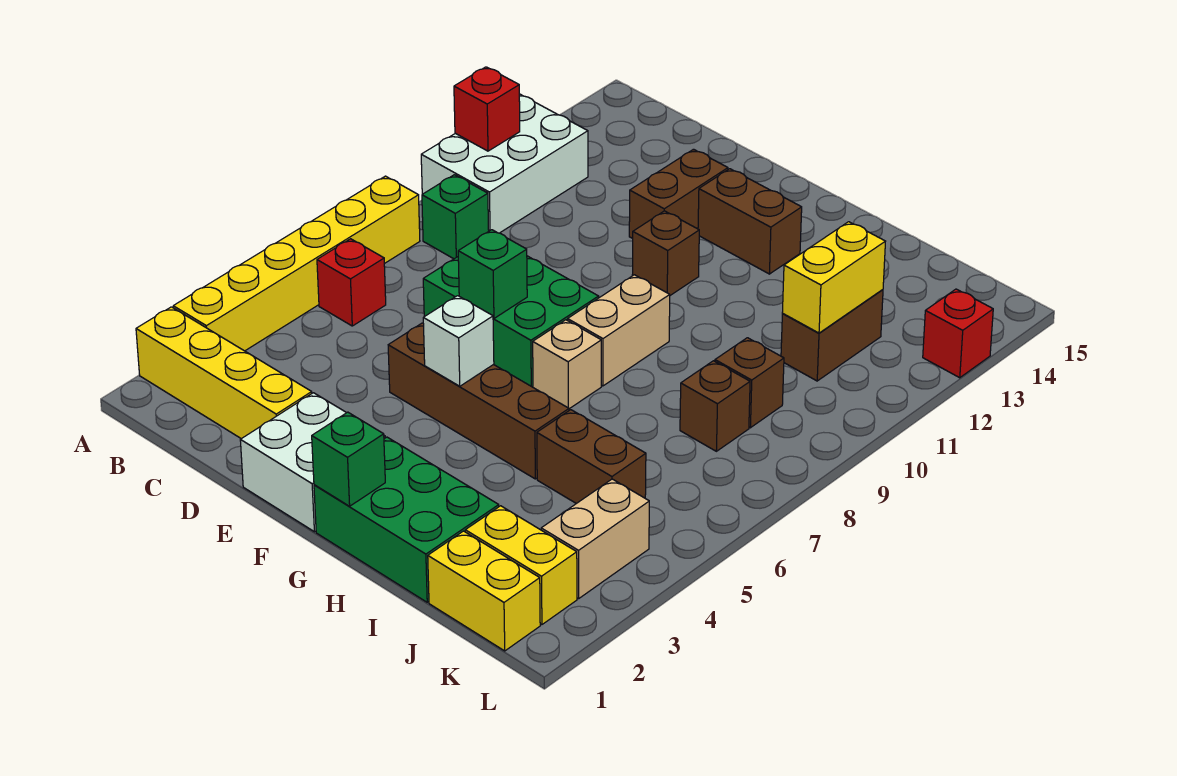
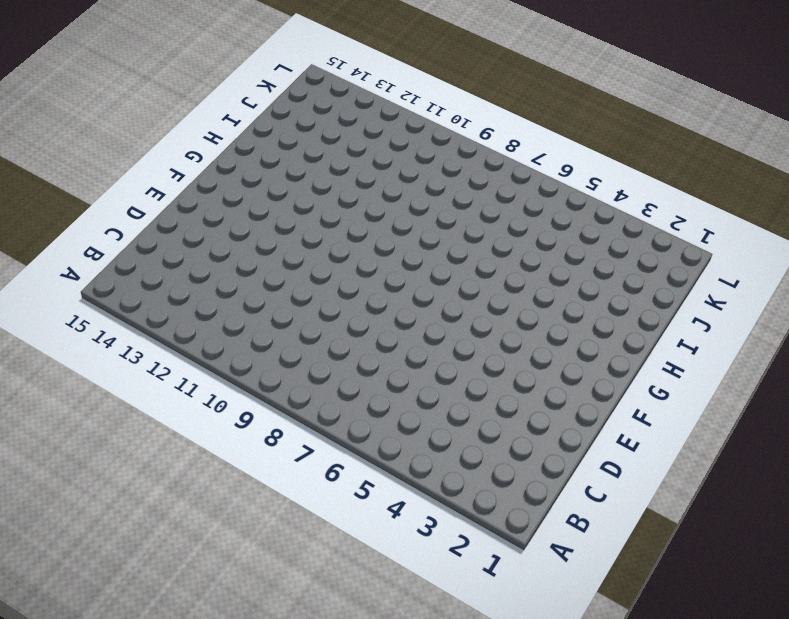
none -> yellow 1x4 brick [136,307,312,439]
none -> yellow 1x6 brick [173,176,420,351]
none -> white 2x3 brick [421,94,588,233]

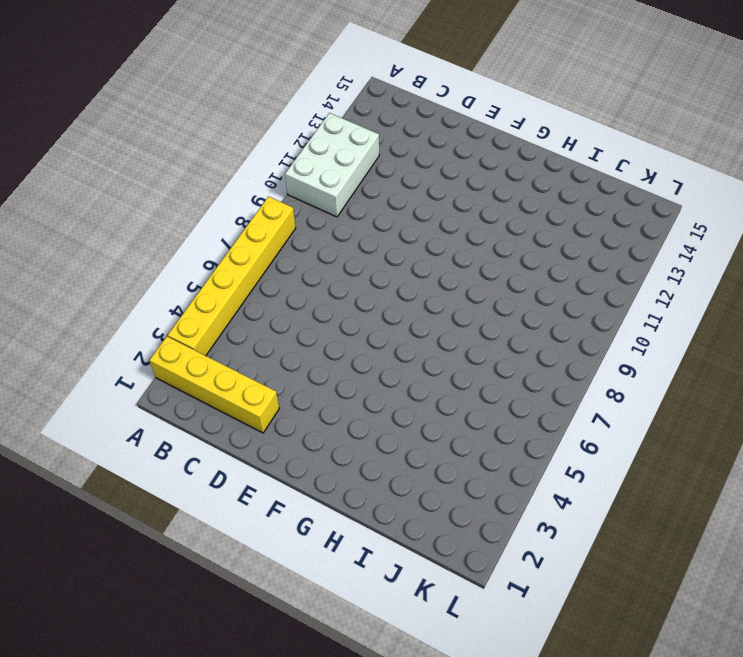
none -> red 1x1 brick [317,239,386,326]
none -> green 1x1 brick [422,175,489,259]
none -> green 2x3 brick [423,256,599,387]

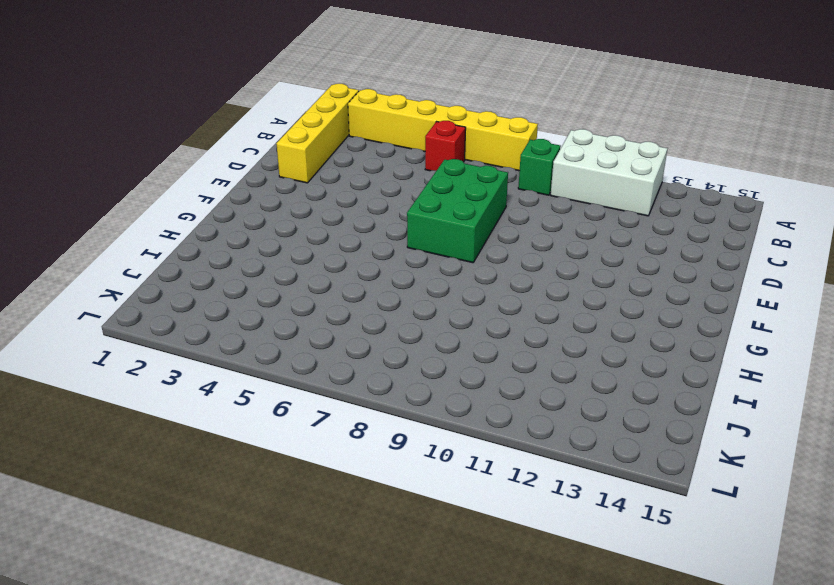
none -> white 2x2 brick [240,393,385,532]
none -> brown 1x4 brick [388,323,569,479]
none -> brown 1x2 brick [629,149,728,238]

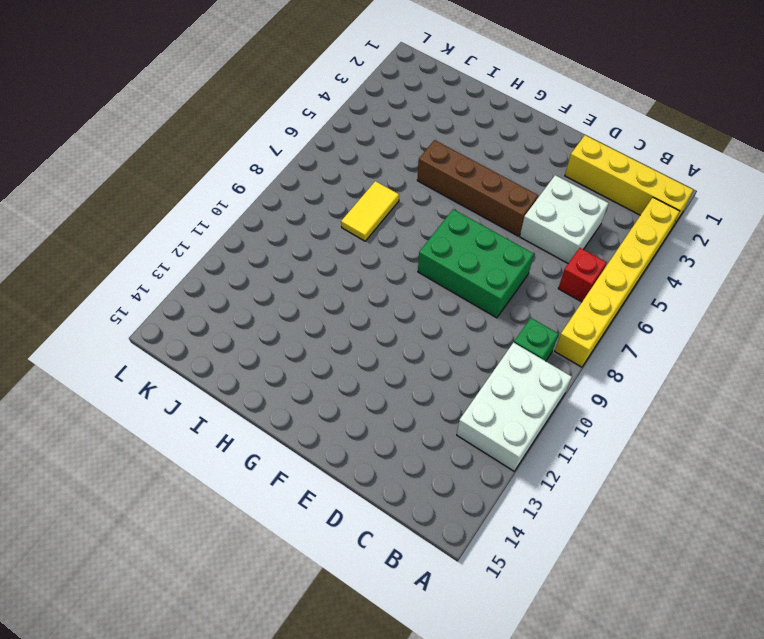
white 2x2 brick [520,175,608,263] -> white 2x2 brick moved to [240,393,385,532]
yellow 1x2 tile [341,181,399,241] -> none
none -> brown 1x2 brick [629,149,728,238]
none -> brown 1x1 brick [632,211,699,295]
none -> brown 1x2 brick [698,169,802,274]

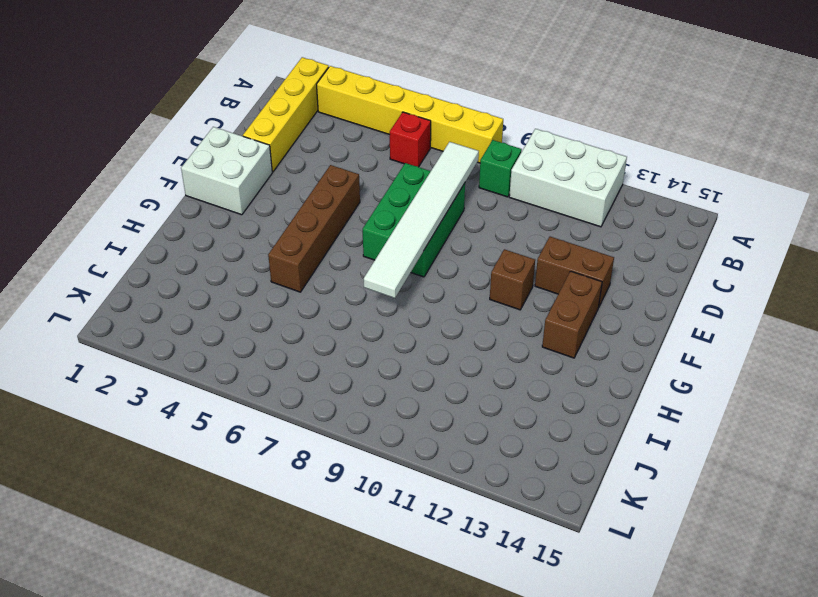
white 1x6 tile [364,142,479,298] -> none
none -> green 2x3 brick [314,437,499,602]
none -> tan 1x1 brick [533,320,601,409]
none -> tan 1x2 brick [568,275,670,386]

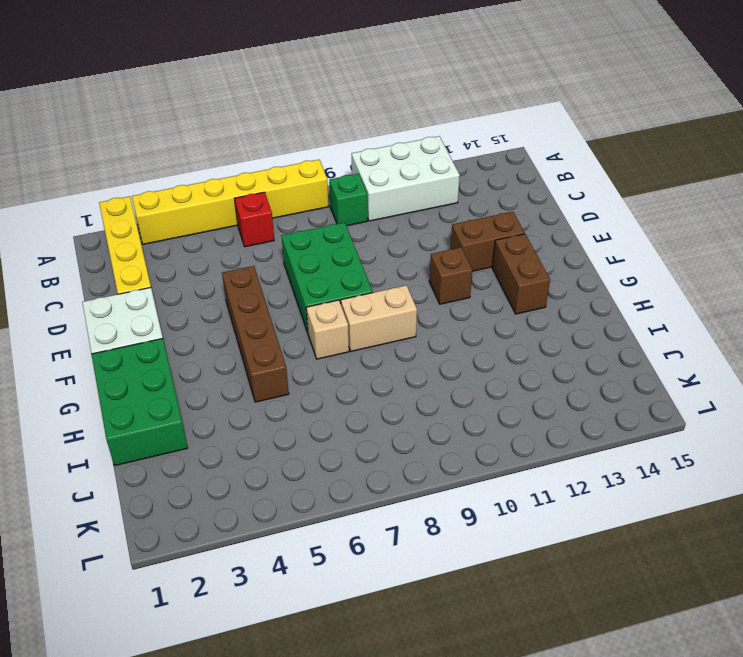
none -> brown 1x2 brick [537,410,646,504]
none -> yellow 1x2 brick [428,531,540,651]
none -> yellow 1x2 brick [465,506,577,625]

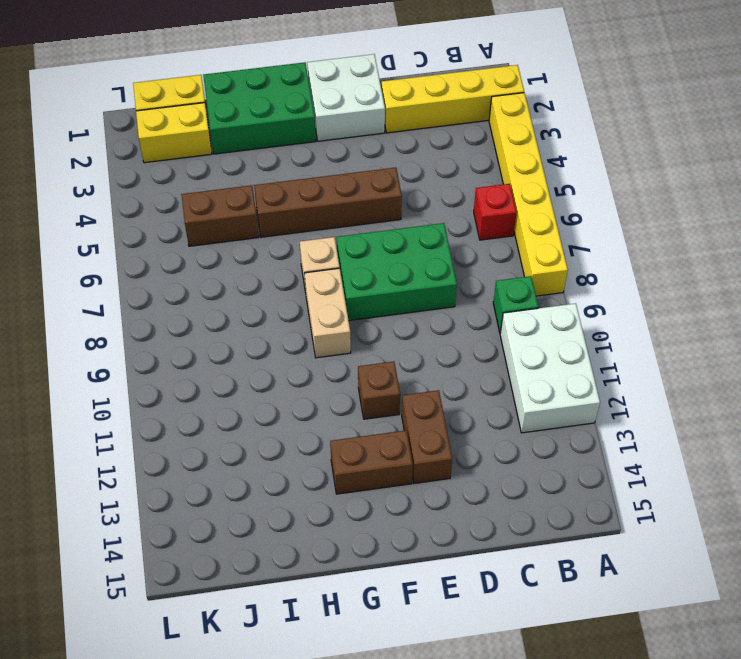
none -> brown 1x1 brick [680,361,750,451]
none -> brown 1x1 brick [715,338,784,428]
none -> brown 1x2 brick [781,290,883,381]

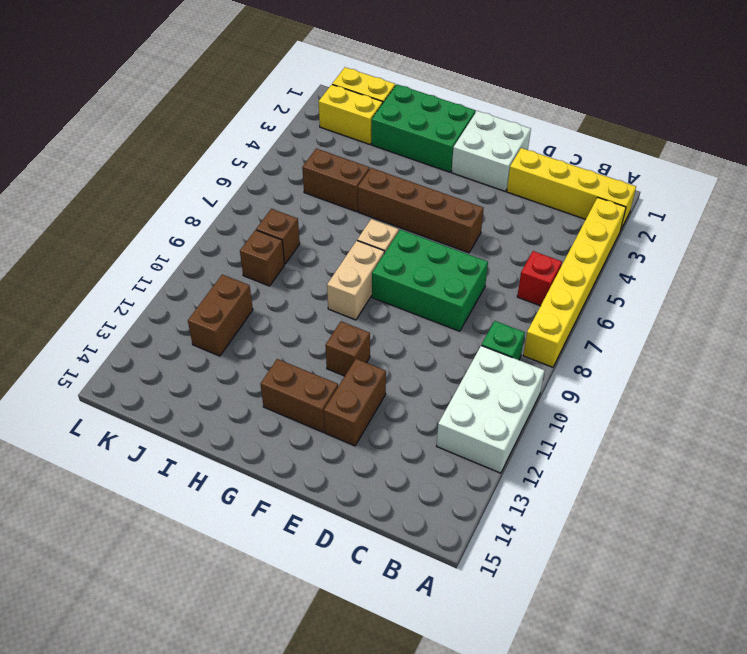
none -> tan 1x2 brick [541,479,649,599]
none -> red 1x1 brick [923,289,993,378]
none -> red 1x1 brick [454,67,520,151]

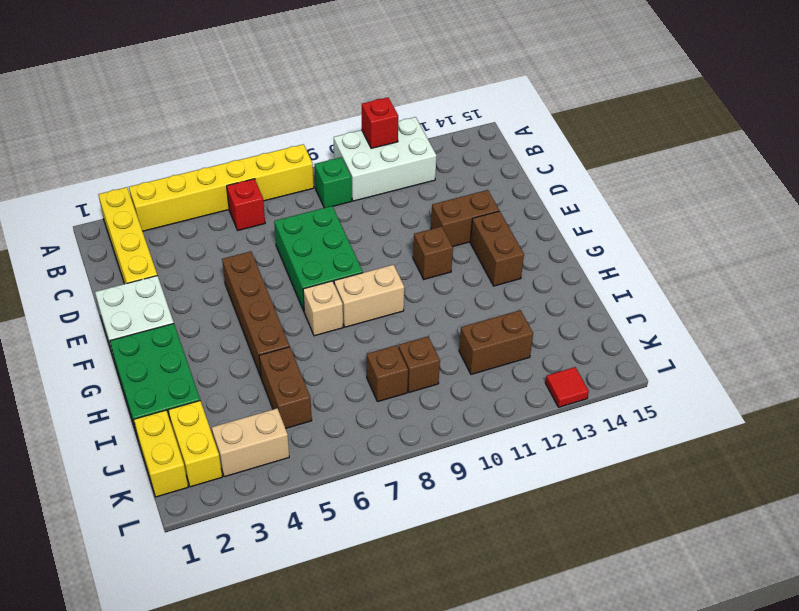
red 1x1 tile [545,367,589,407] -> red 1x1 brick [923,289,993,378]
none -> green 1x1 brick [458,230,527,318]
none -> white 1x1 brick [423,296,494,386]
none -> green 1x1 brick [312,412,385,506]

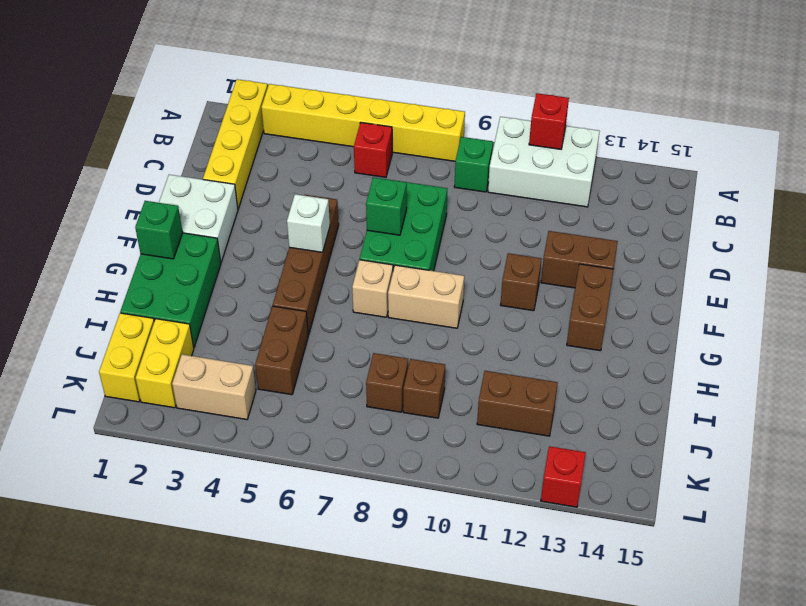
none -> yellow 1x2 brick [782,222,886,333]

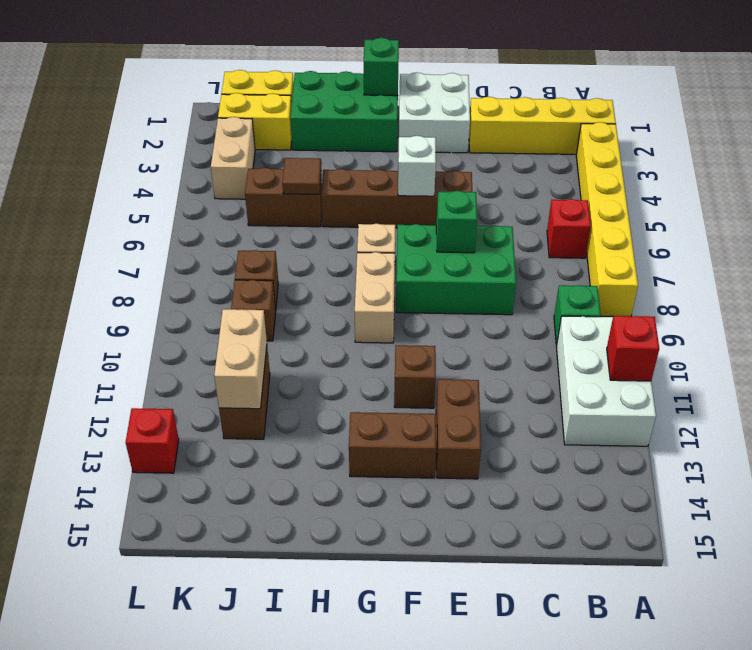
brown 1x1 tile [282,158,321,194] -> none
tan 1x2 brick [214,309,267,409] -> yellow 1x2 brick [782,222,886,333]

